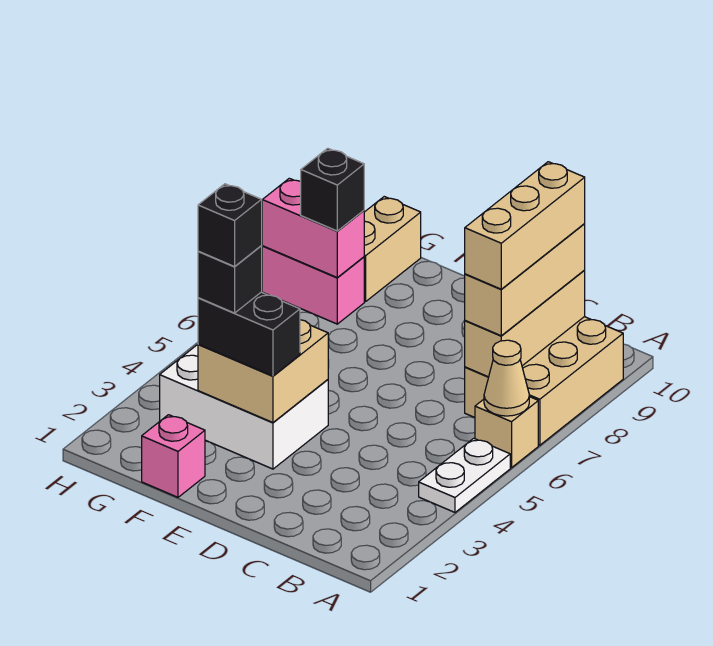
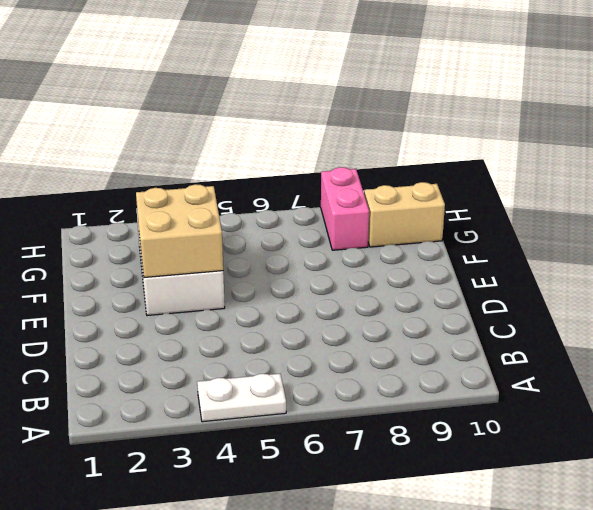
none -> tan 1x1 brick [475,397,538,468]
none -> tan 2x3 brick [465,317,623,445]
none -> pink 1x1 brick [142,415,205,497]

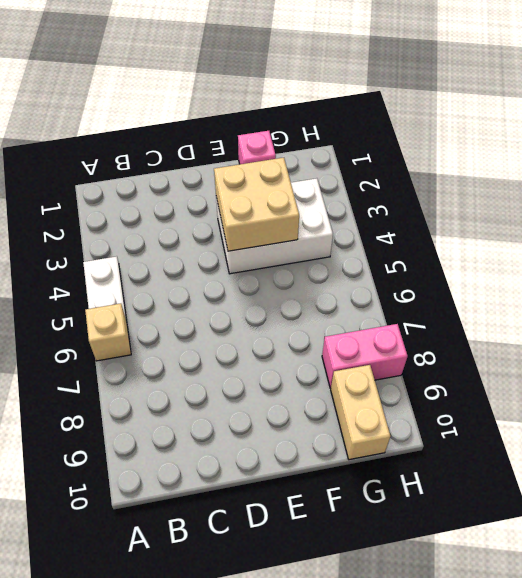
none -> tan 2x3 brick [465,317,623,445]
none -> tan 1x1 cone [484,340,529,416]
none -> tan 1x3 brick [465,270,585,377]

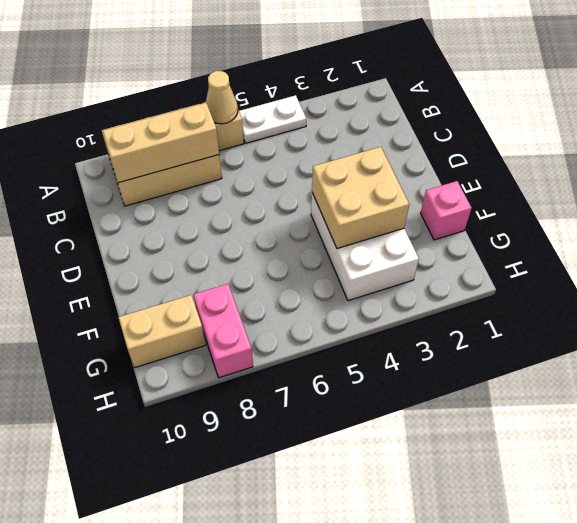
none -> pink 1x2 brick [262,178,364,277]
none -> tan 1x3 brick [465,224,585,336]
none -> black 1x2 brick [198,292,300,376]

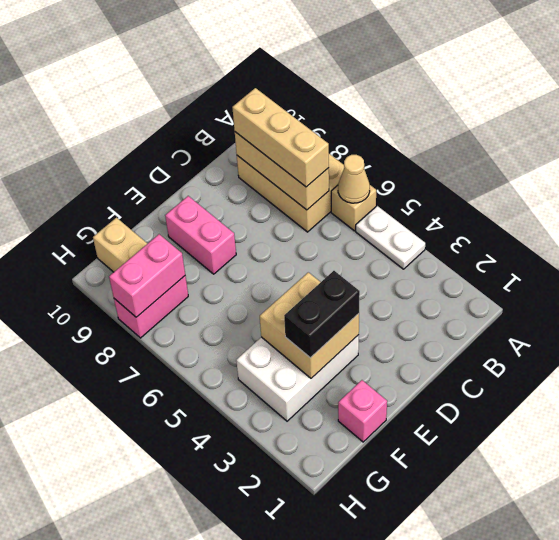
pink 1x2 brick [165,196,236,274] -> none
none -> black 1x1 brick [301,148,364,231]
none -> tan 1x3 brick [465,162,585,289]
none -> black 1x1 brick [198,246,262,313]

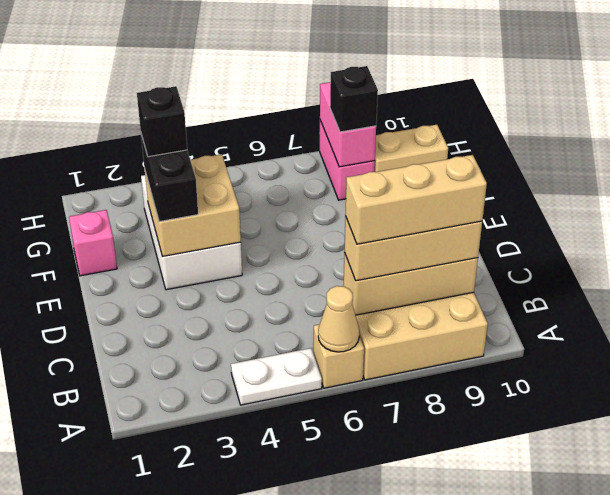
none -> black 1x1 brick [198,184,262,267]

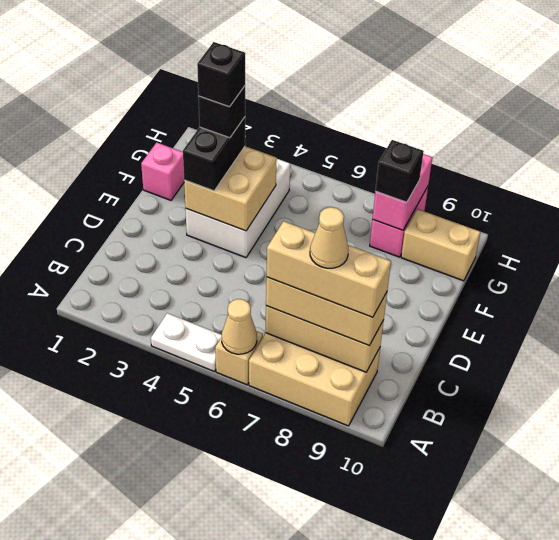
tan 1x1 cone [310,207,348,268] -> none

